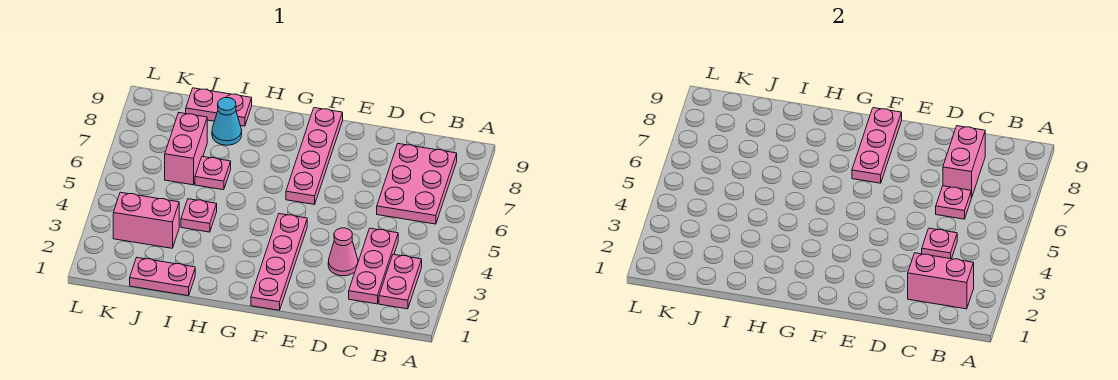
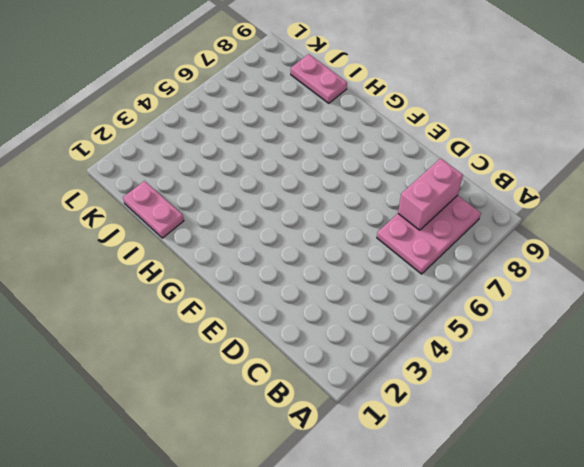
none -> pink 1x2 plate [379,254,422,309]
none -> pink 1x3 plate [349,228,398,304]
none -> pink 1x1 cone [328,228,358,276]

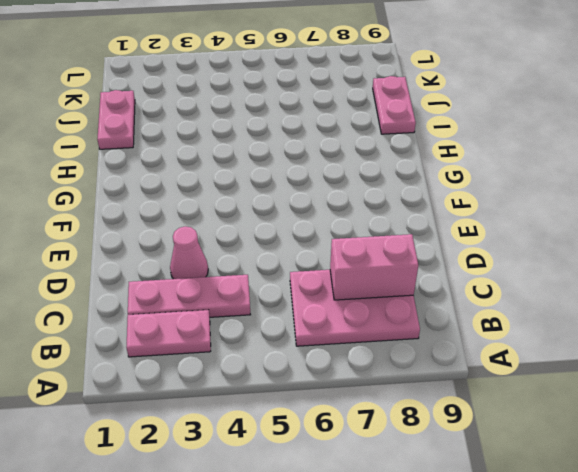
none -> pink 1x4 plate [251,214,307,310]
none -> pink 1x4 plate [286,108,343,204]
none -> pink 1x1 plate [181,199,217,232]

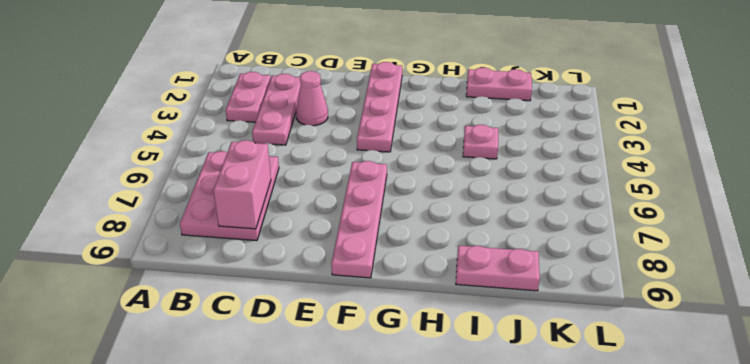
none -> pink 1x1 plate [195,156,231,190]
none -> cyan 1x1 cone [212,98,242,145]
none -> pink 1x2 brick [113,192,179,248]

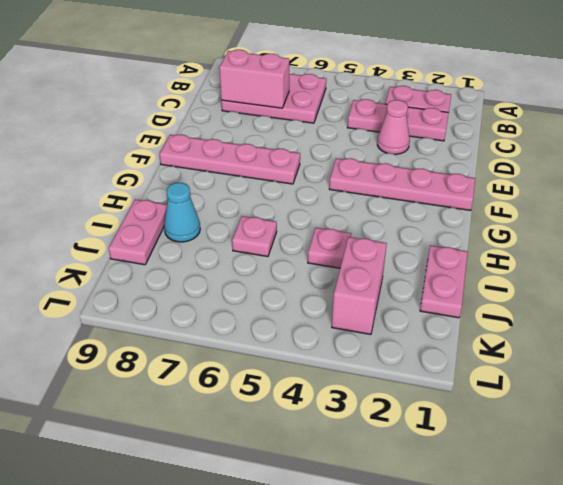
none -> pink 1x2 brick [165,113,207,185]
none -> pink 1x2 brick [908,253,974,309]
none -> pink 1x1 plate [922,228,957,259]

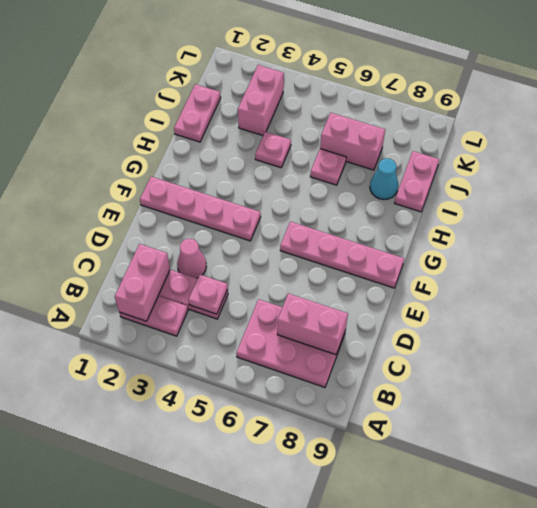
none -> pink 1x1 plate [936,186,971,219]
none -> pink 1x3 plate [852,108,902,183]

